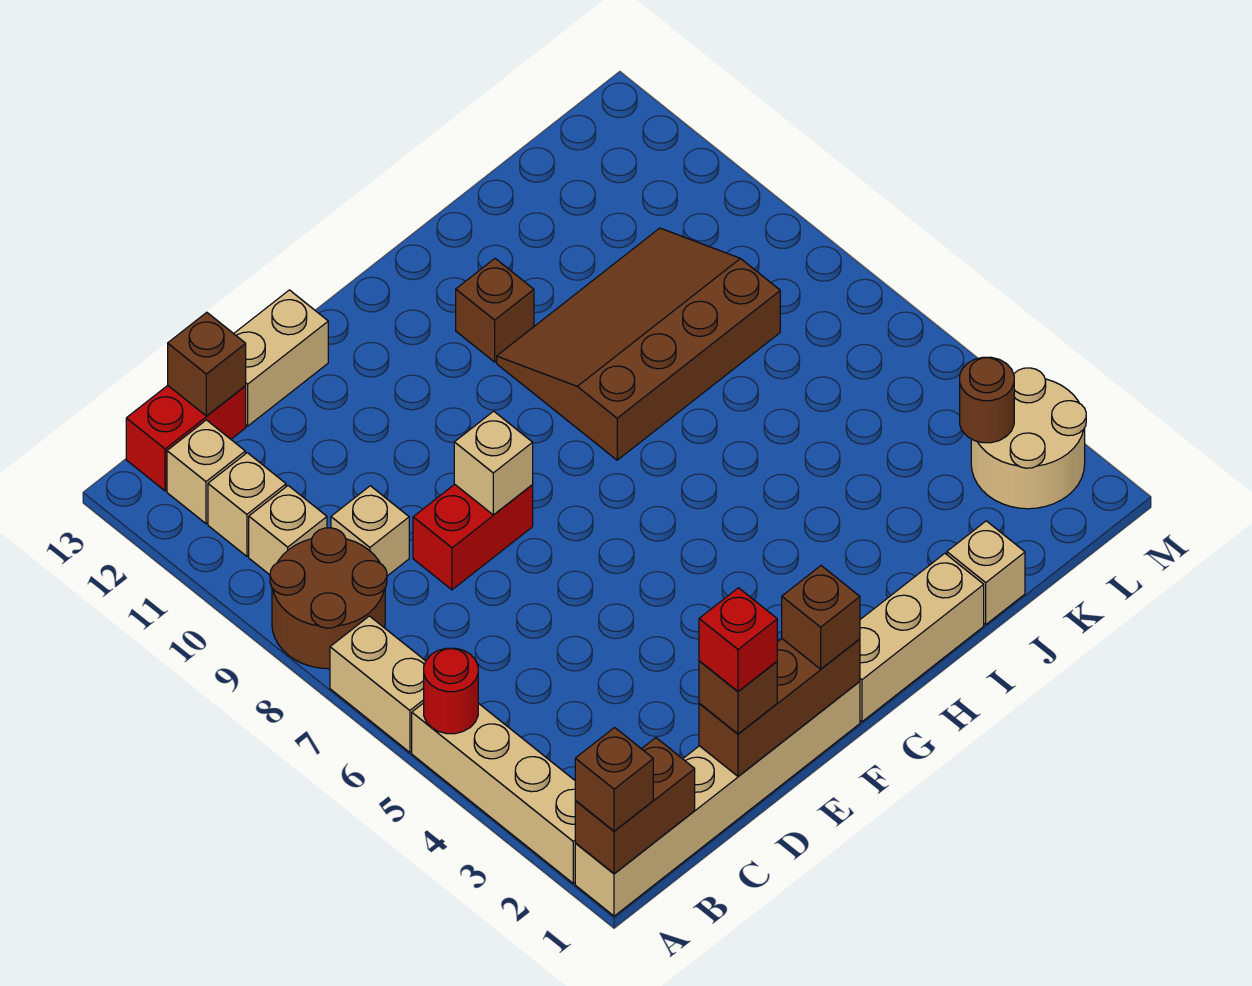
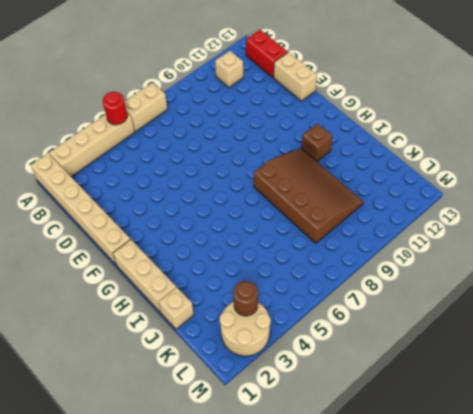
none -> brown 2x2 round brick [270,528,387,669]
none -> tan 1x1 brick [249,486,327,575]
none -> tan 1x1 brick [167,420,245,523]

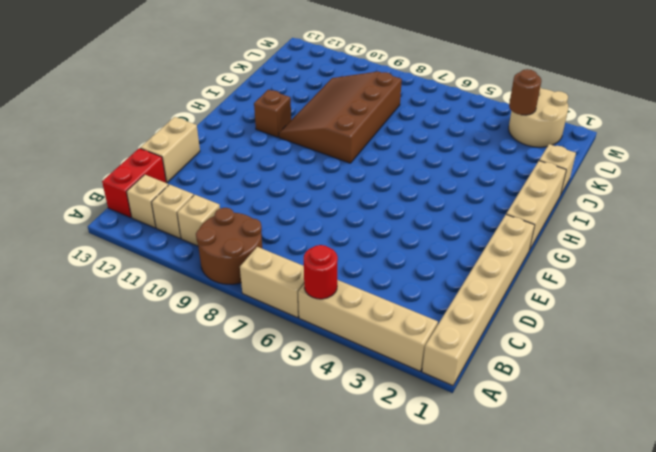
none -> tan 1x1 brick [331,486,409,576]
none -> red 1x2 brick [413,484,533,590]
none -> brown 1x2 brick [575,738,695,874]

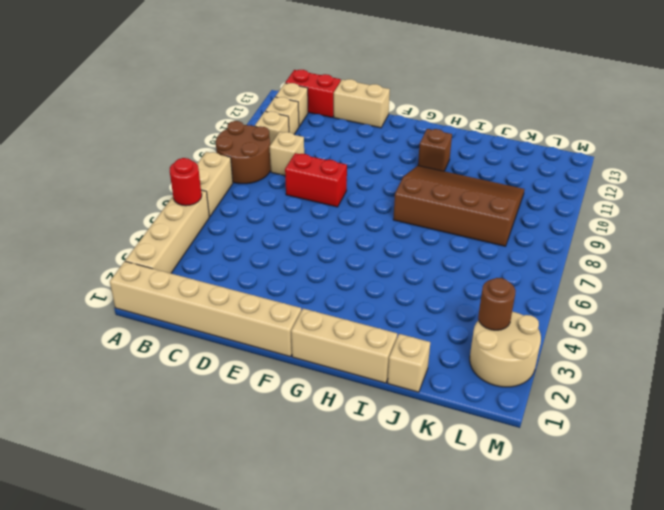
none -> brown 1x2 brick [575,738,695,874]
none -> brown 1x1 brick [168,312,246,416]
none -> brown 1x3 brick [699,639,860,776]

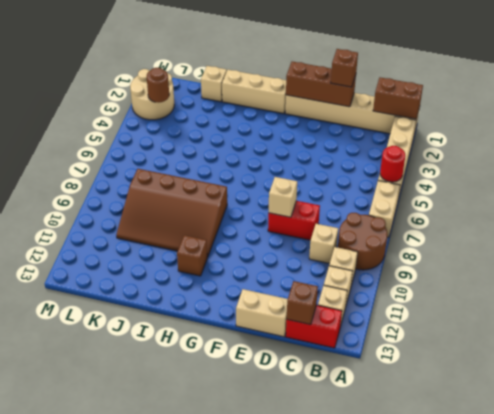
none -> brown 1x1 brick [575,728,653,831]
none -> brown 1x1 brick [782,566,860,669]
none -> red 1x1 brick [699,588,777,691]

